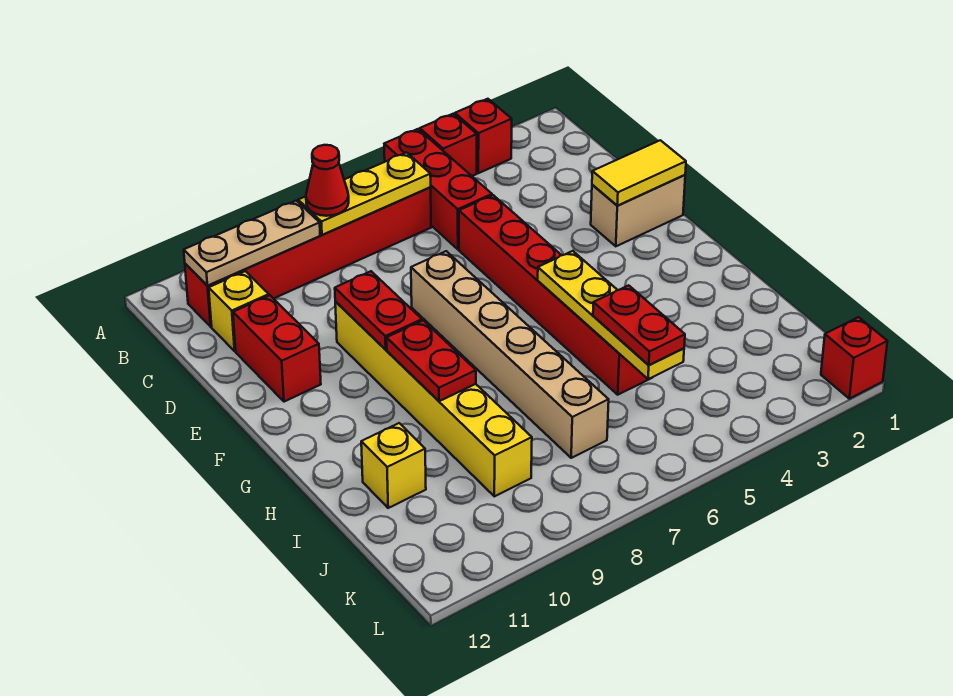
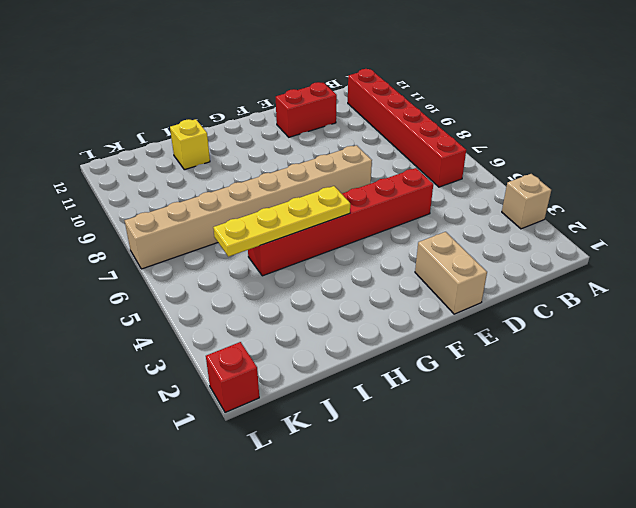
tan 1x1 brick [502,174,551,229] -> red 1x1 brick [455,99,512,173]
tan 1x8 brick [125,145,372,269] -> tan 1x6 brick [411,251,609,458]
none -> red 1x1 brick [420,114,477,176]
none -> red 1x3 brick [384,129,492,249]
none -> yellow 1x1 brick [209,271,269,351]

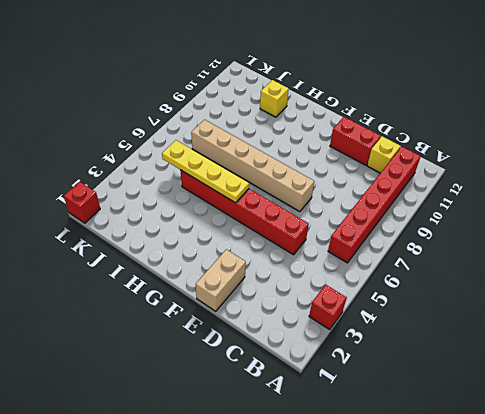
none -> red 1x1 brick [420,114,477,176]
none -> red 1x3 brick [384,129,492,249]
none -> yellow 1x6 brick [335,302,532,496]

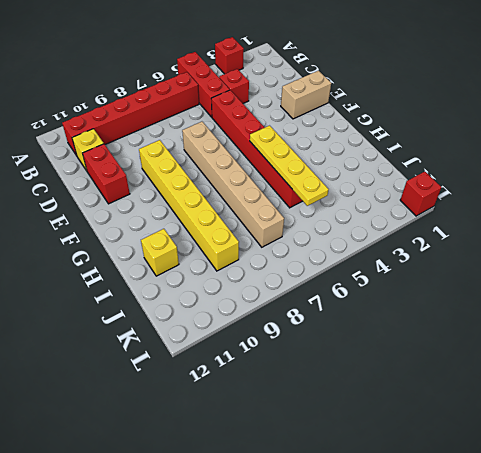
red 1x1 brick [219,69,249,103] -> red 1x1 brick moved to [420,114,477,176]
none -> yellow 1x3 plate [298,153,431,235]
none -> tan 1x3 plate [184,201,320,286]
none -> yellow 1x2 tile [592,140,686,206]

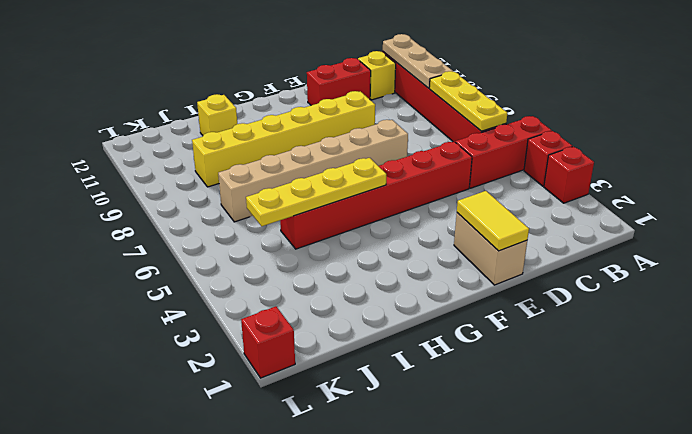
none -> red 1x2 plate [335,271,422,350]
none -> red 1x2 plate [387,321,476,401]
none -> red 1x1 cone [306,145,349,216]

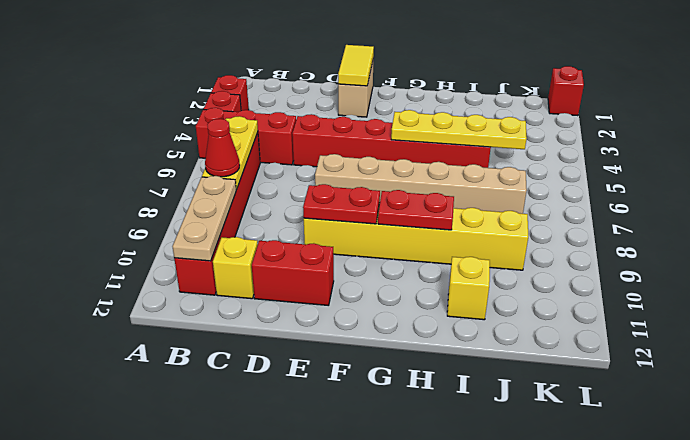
none -> red 1x2 plate [593,285,685,365]

